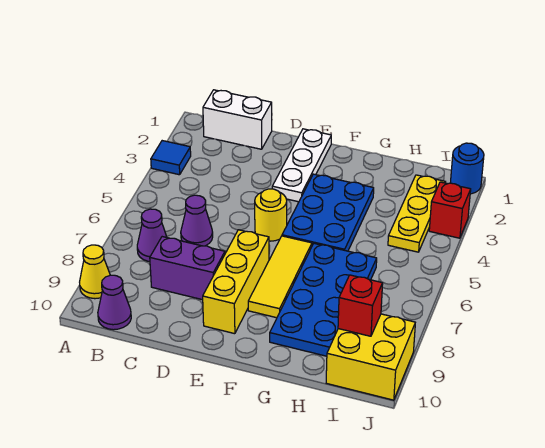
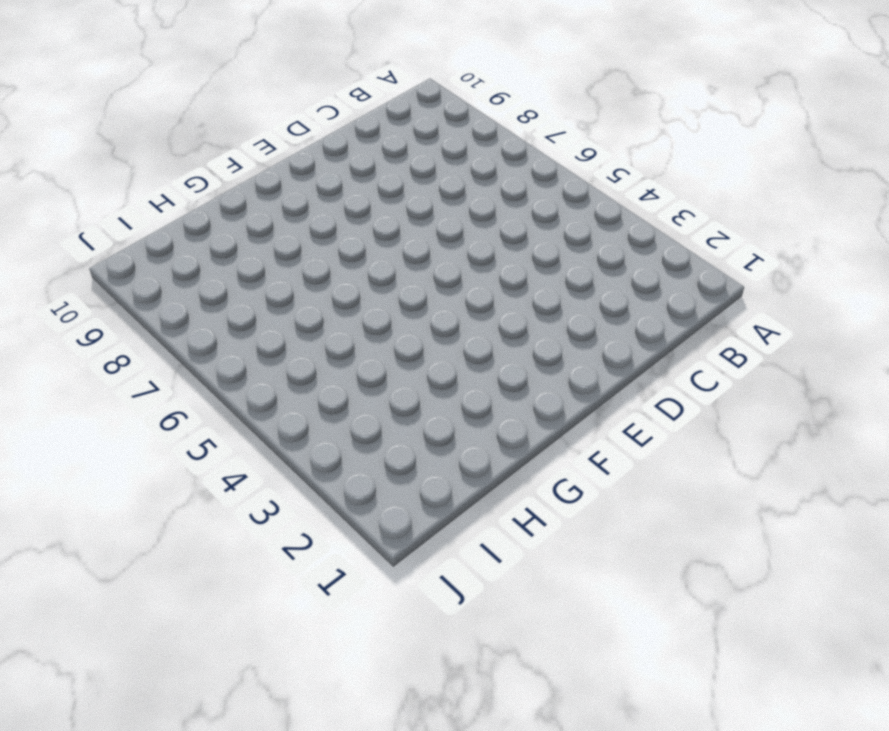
none -> blue 1x1 tile [151,141,191,175]
none -> yellow 1x1 cone [80,245,110,299]
none -> white 1x2 brick [203,90,272,149]

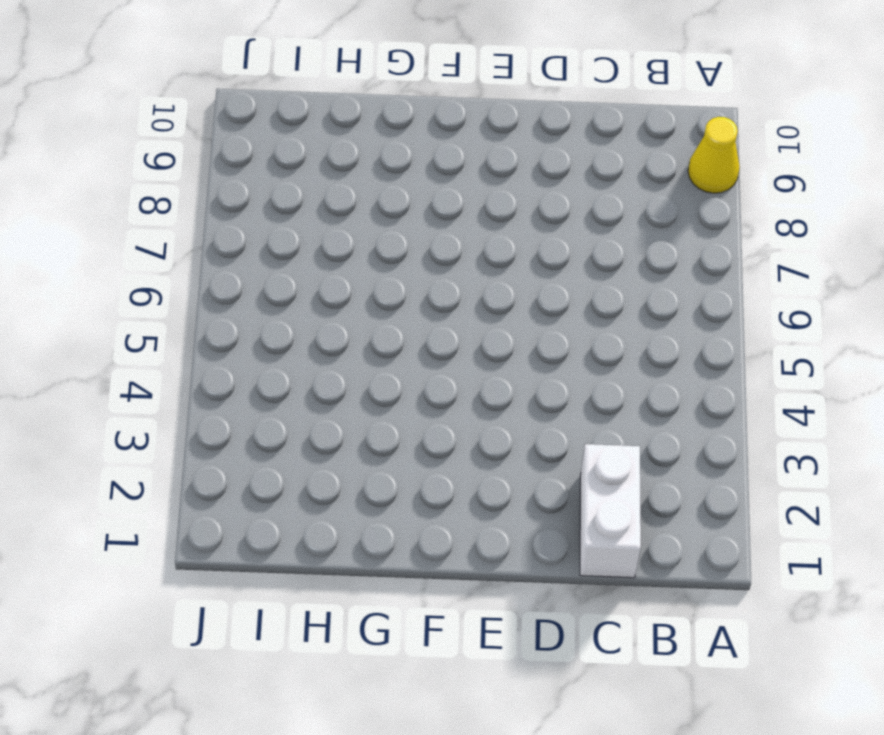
white 1x2 brick [580,444,641,578] -> white 1x2 brick turned to [203,90,272,149]
none -> blue 1x1 tile [151,141,191,175]
none -> purple 1x1 cone [137,209,167,261]
none -> purple 1x1 cone [98,275,131,330]

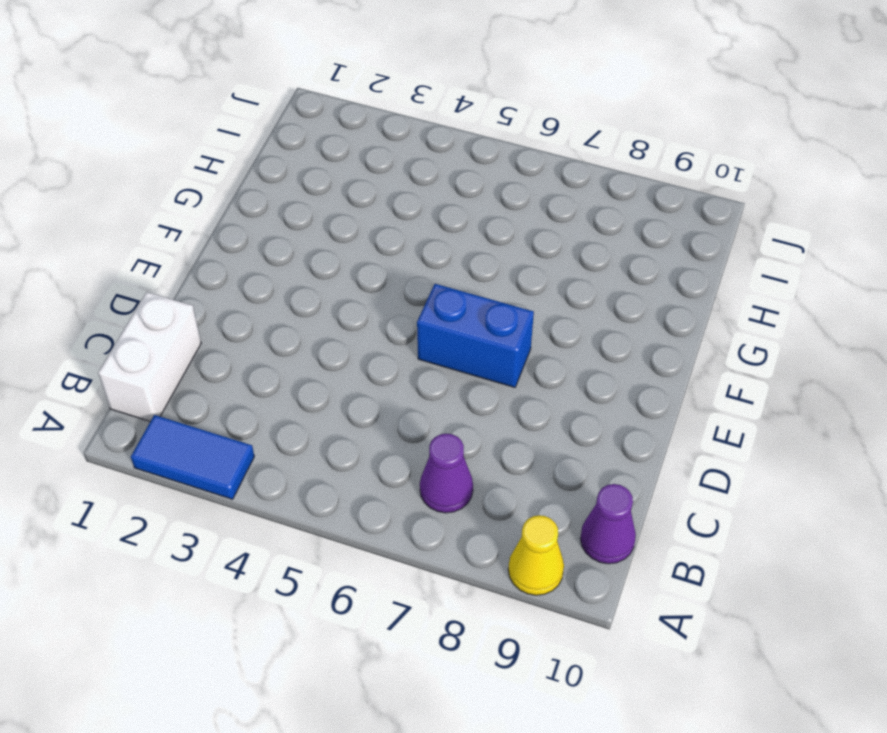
blue 1x2 tile [131,415,254,499] -> blue 1x1 tile [151,141,191,175]
blue 1x2 brick [417,284,534,387] -> yellow 1x3 brick [203,230,269,334]
none -> purple 1x1 cone [181,195,213,246]
none -> purple 1x2 brick [150,237,225,300]
none -> white 1x3 plate [272,129,331,202]

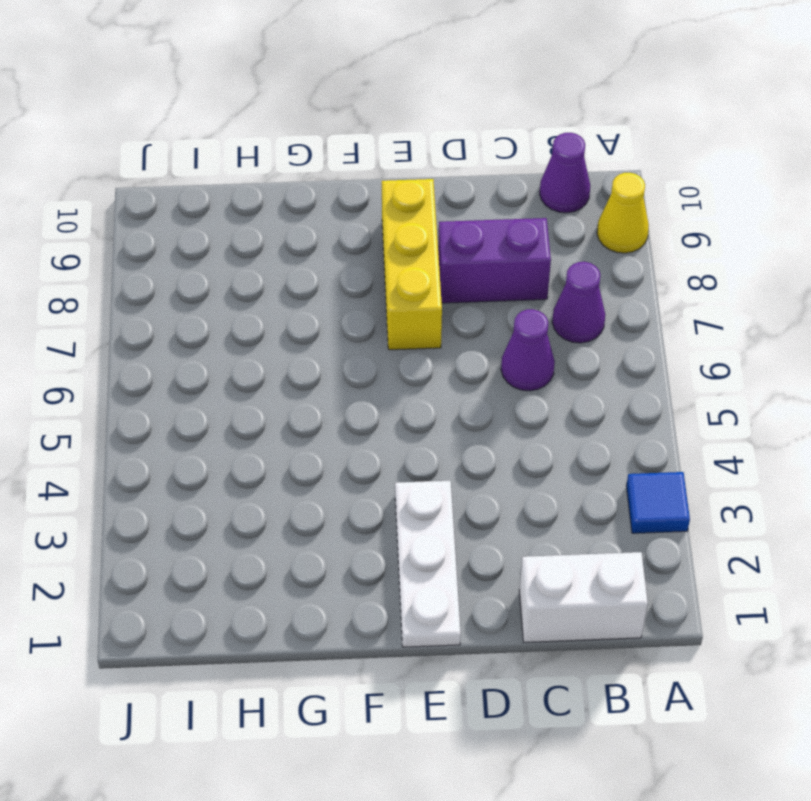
none -> yellow 1x1 round brick [255,189,287,241]
none -> blue 2x3 plate [282,174,374,251]
none -> yellow 1x3 tile [248,236,312,318]

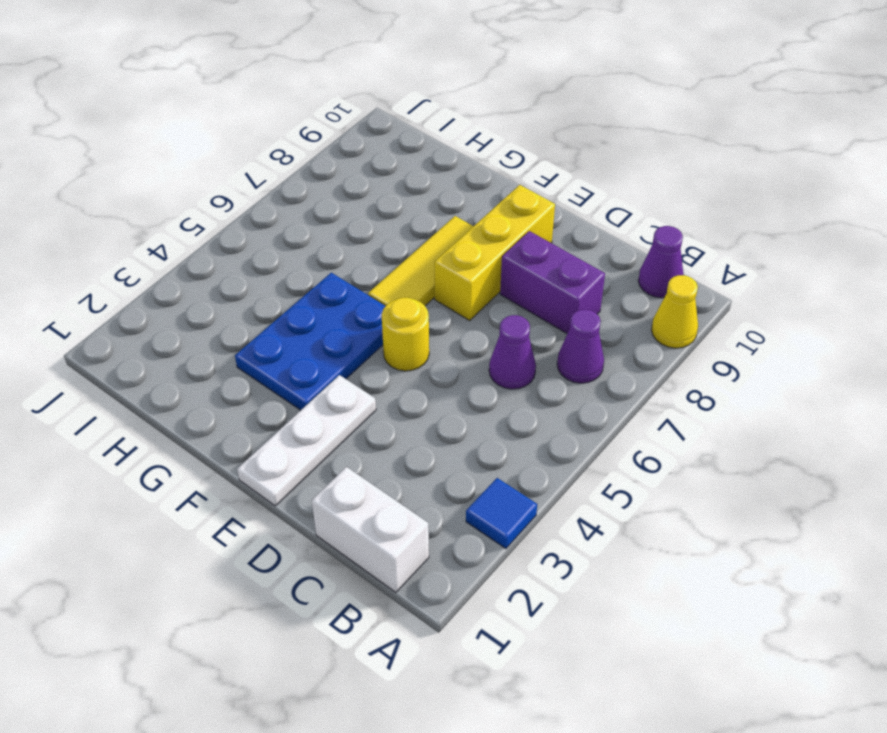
none -> blue 2x4 plate [270,243,377,356]
none -> yellow 1x3 plate [388,175,446,252]
none -> yellow 2x2 brick [326,314,415,400]

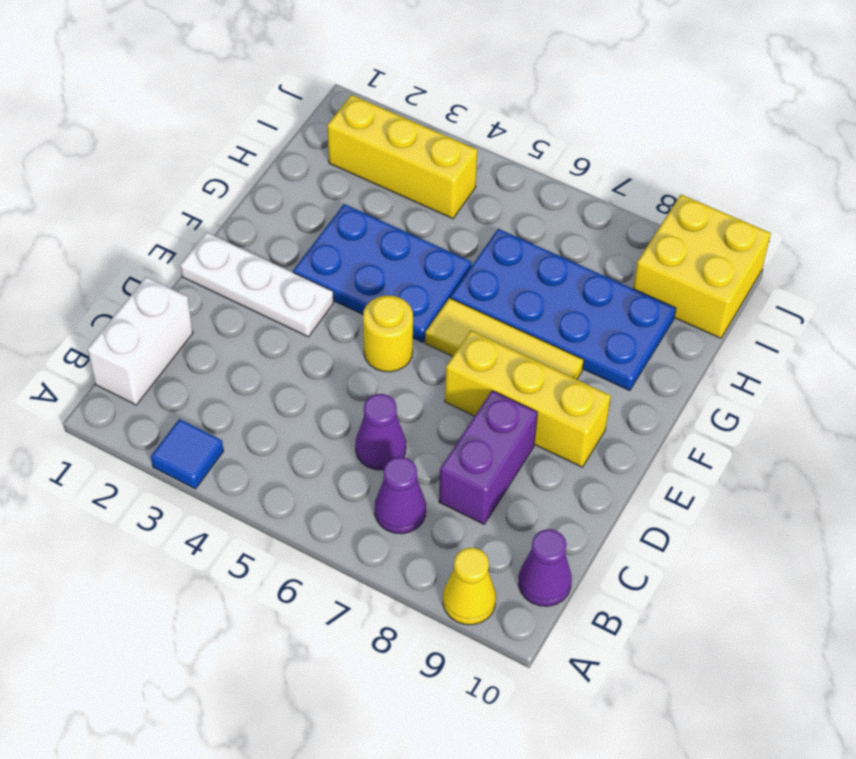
yellow 1x3 brick [327,95,477,219] -> yellow 1x3 plate [388,175,446,252]
none -> blue 1x1 round brick [450,143,484,194]
none -> red 1x1 brick [429,182,471,238]
none -> red 1x1 brick [338,275,383,336]

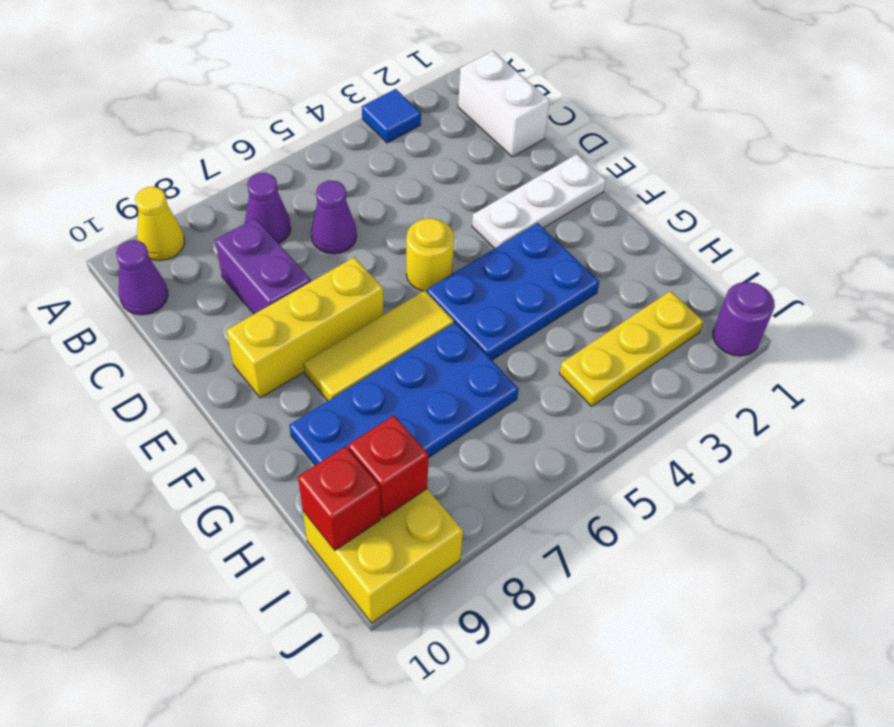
red 1x1 brick [298,446,381,550] -> red 1x1 brick moved to [429,182,471,238]
purple 1x1 round brick [713,282,775,356] -> blue 1x1 round brick [450,143,484,194]

